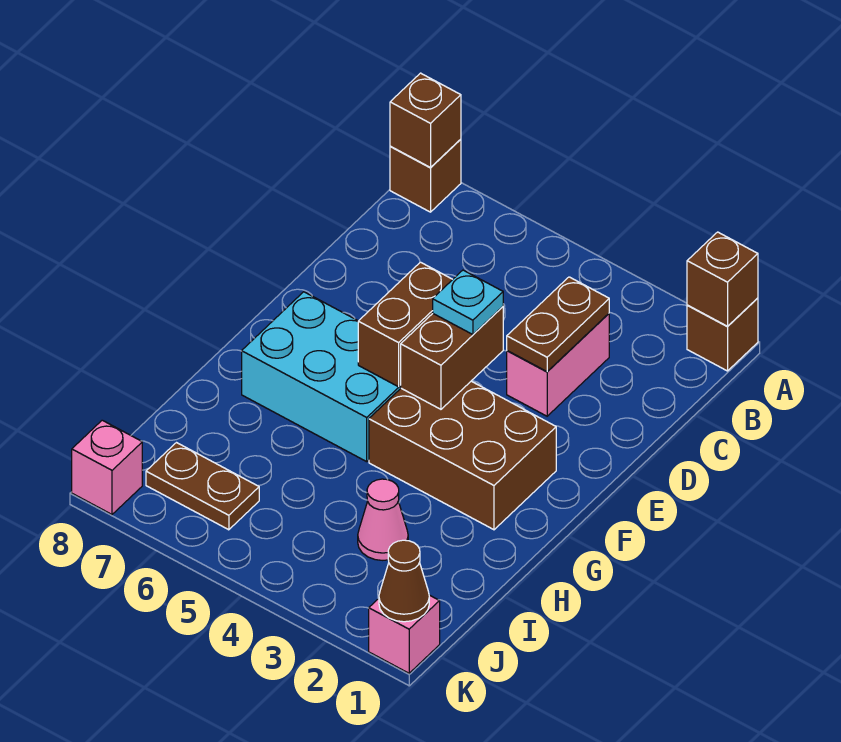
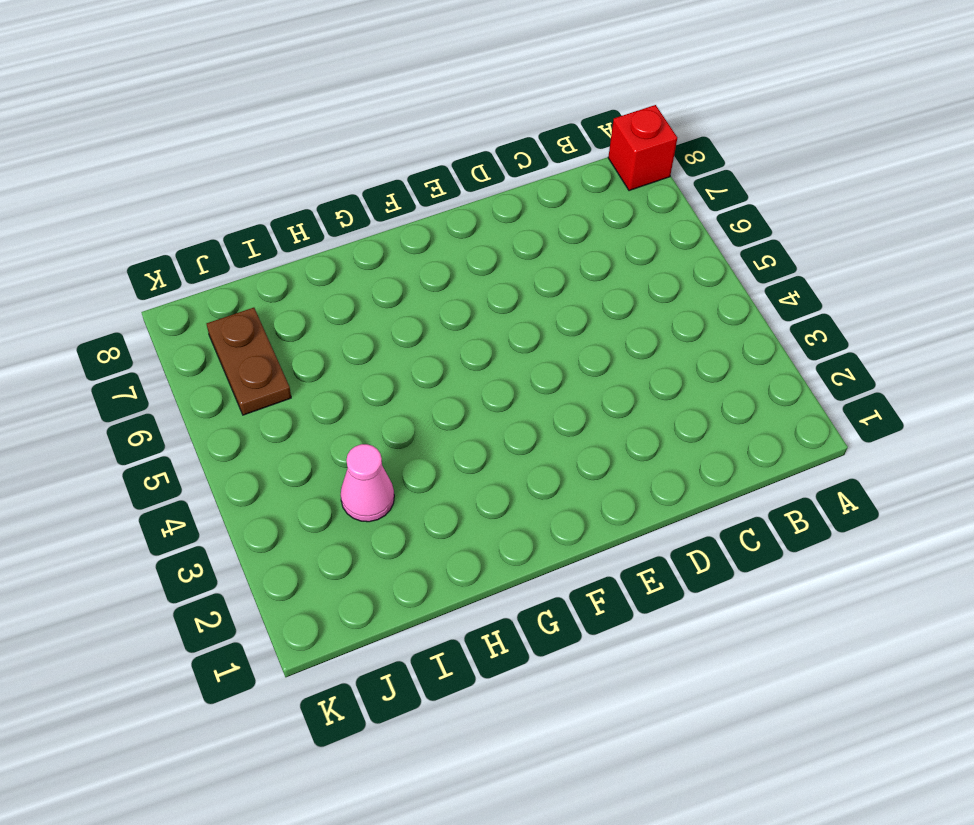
red 1x1 brick [608,105,677,191] -> brown 1x1 brick [390,139,461,212]
none -> brown 1x1 brick [687,298,758,371]
none -> pink 1x2 brick [507,314,609,416]
none -> brown 2x3 brick [369,381,556,530]

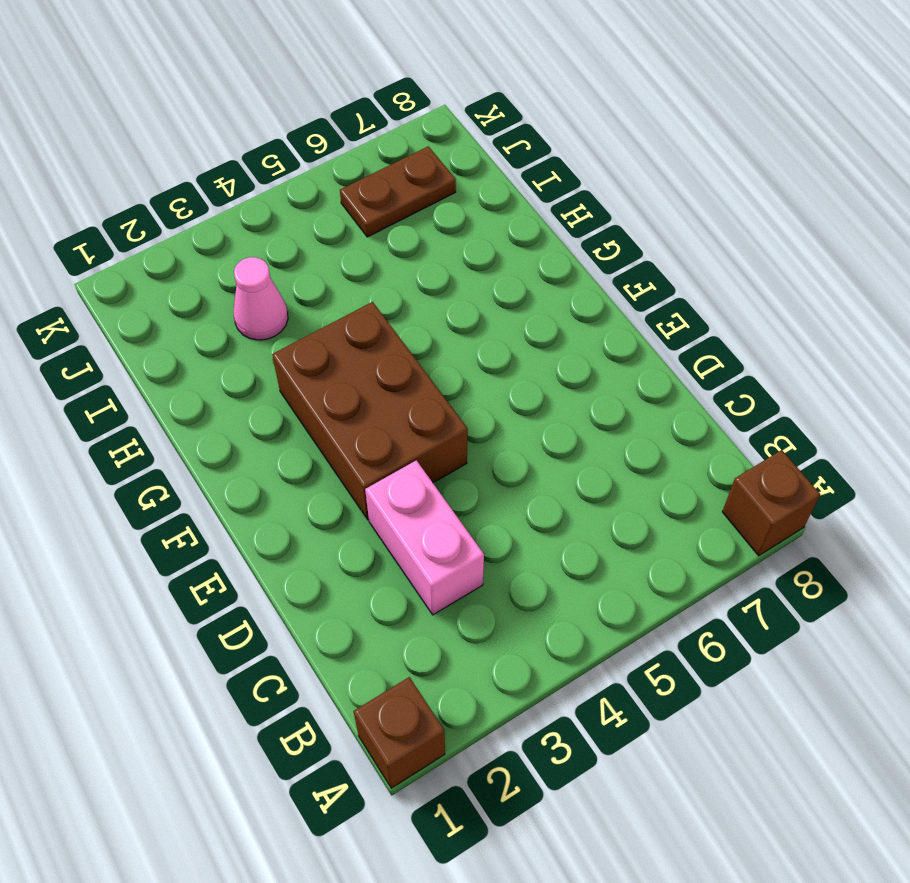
brown 2x3 brick [272,302,468,520] -> brown 2x3 brick turned to [369,381,556,530]
none -> cyan 2x3 brick [242,292,401,462]
none -> pink 1x1 brick [369,595,440,673]
none -> pink 1x1 brick [72,420,142,514]

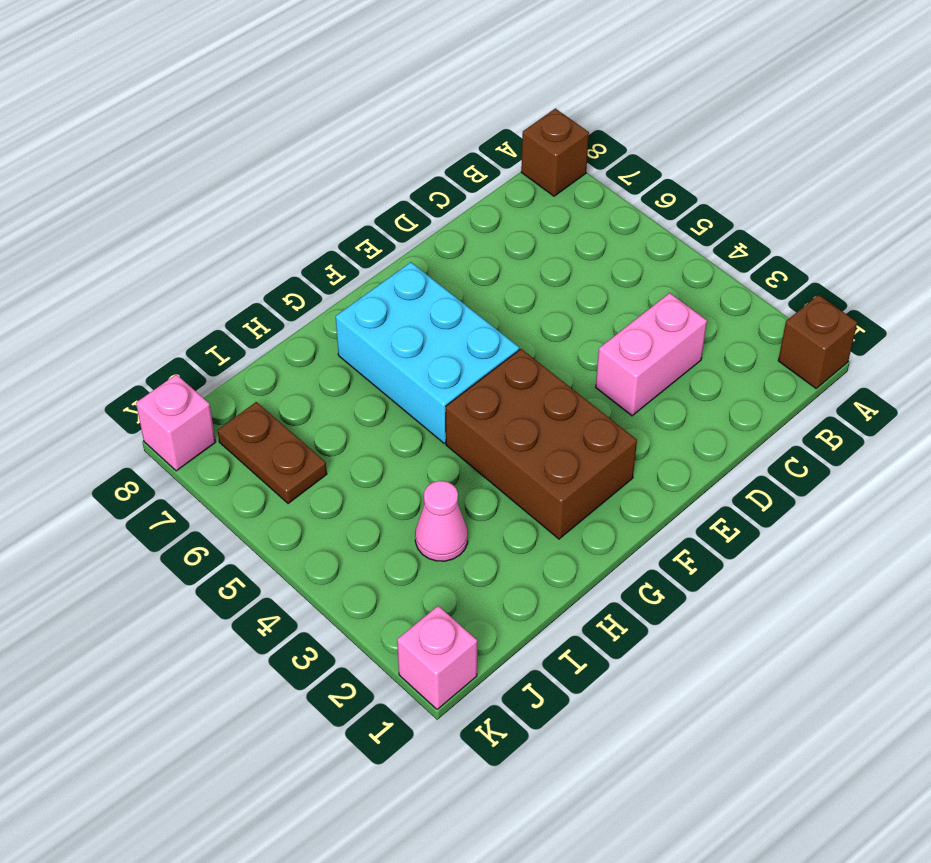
none -> brown 1x1 brick [687,232,758,326]
none -> brown 1x1 brick [390,73,461,167]
none -> brown 1x2 plate [507,277,609,372]

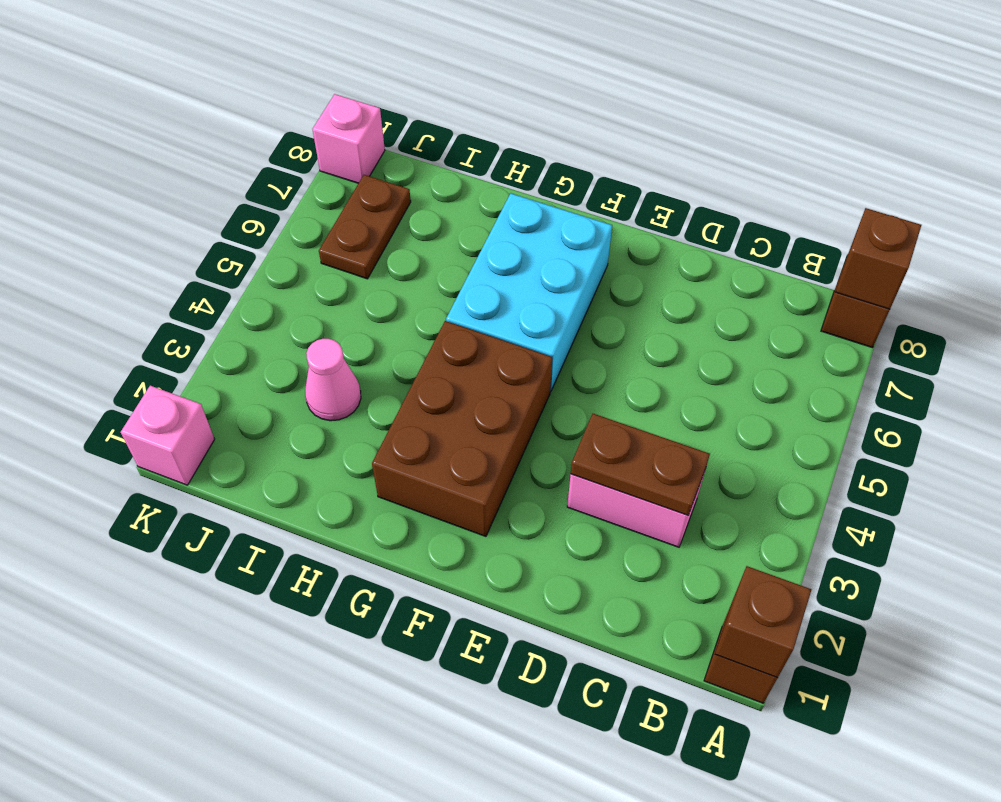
none -> brown 1x2 brick [400,307,503,409]
none -> brown 1x2 brick [358,262,453,387]
none -> brown 1x1 cone [379,540,429,622]

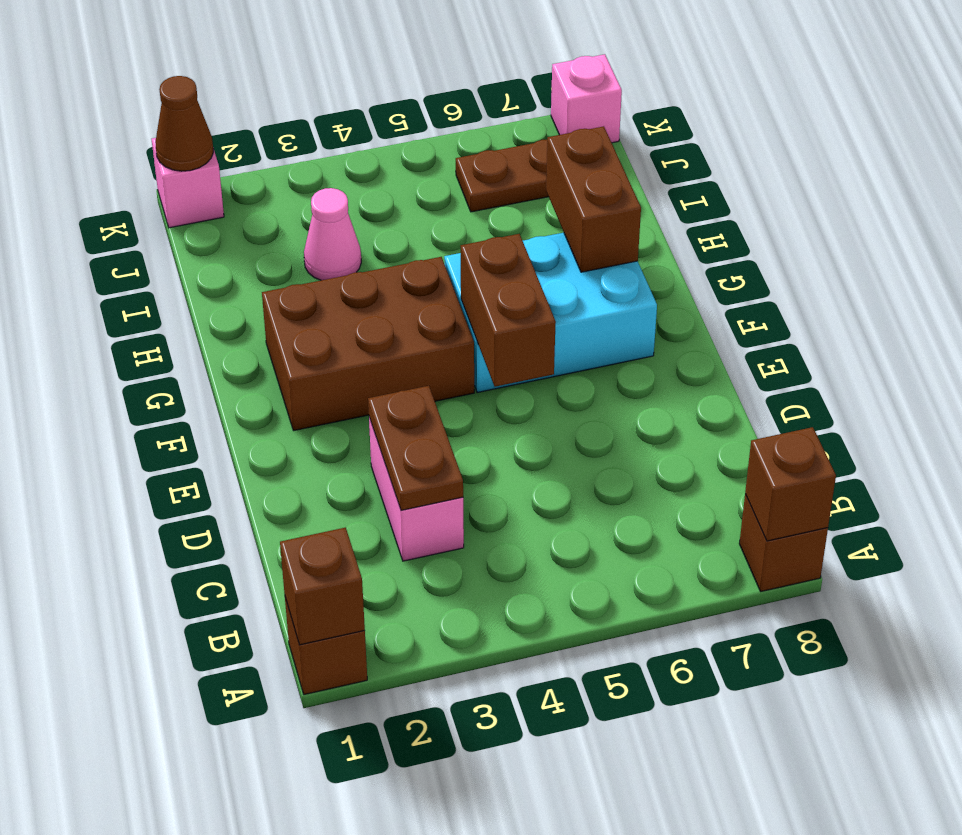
brown 1x2 brick [546,126,641,272] -> brown 1x2 brick moved to [400,307,503,409]
none -> cyan 1x1 plate [433,270,503,335]

